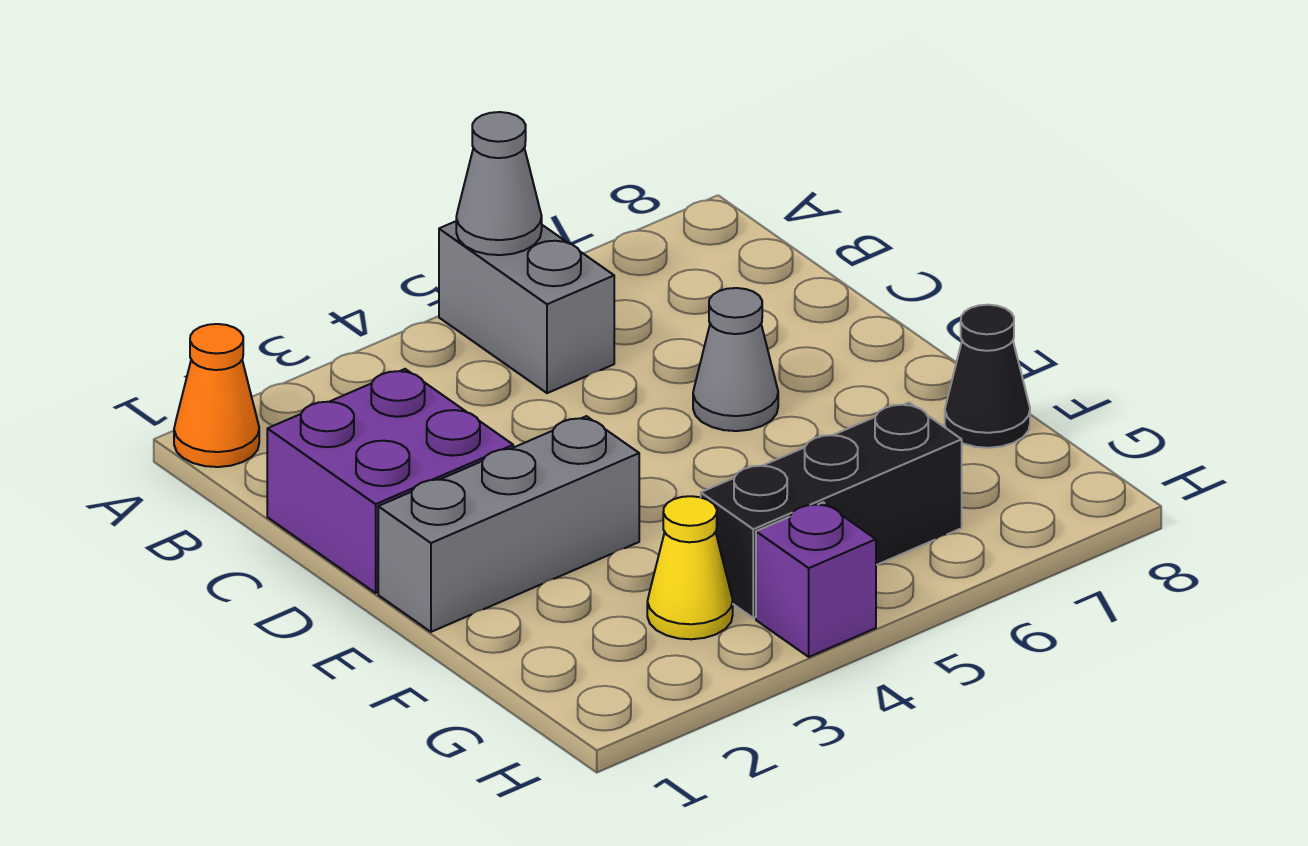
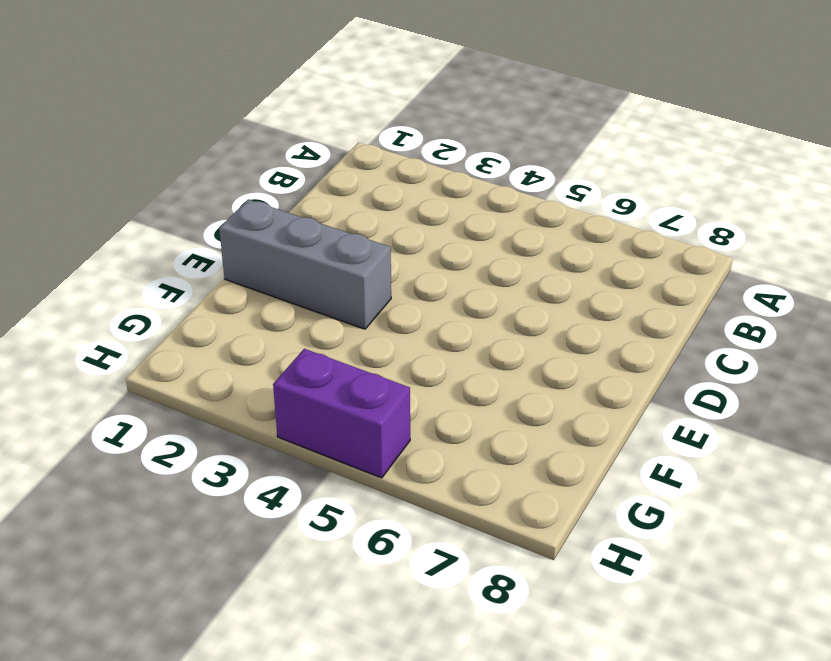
purple 1x2 brick [273,349,410,478] -> purple 1x1 brick [756,502,876,657]
none -> orange 1x1 cone [174,324,259,467]
none -> grey 1x2 brick [439,221,614,393]

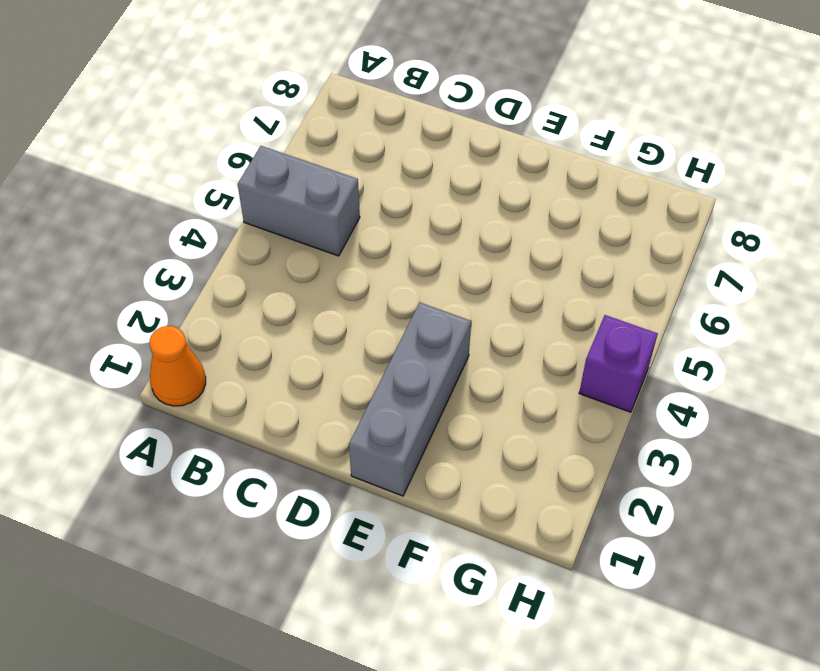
none -> purple 2x2 brick [267,369,513,593]
none -> grey 1x1 cone [693,288,778,431]

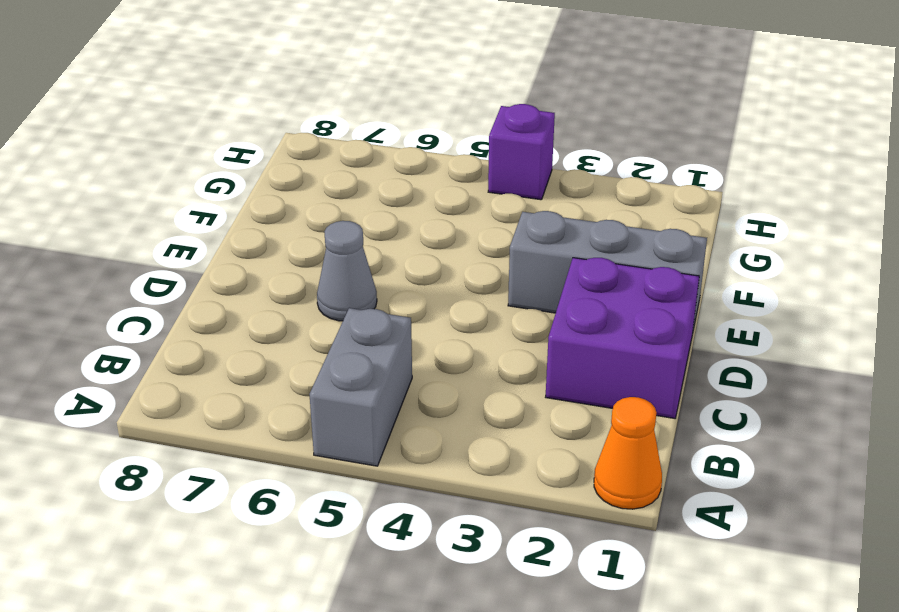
none -> black 1x1 cone [945,305,1030,448]
none -> yellow 1x1 cone [647,496,733,639]

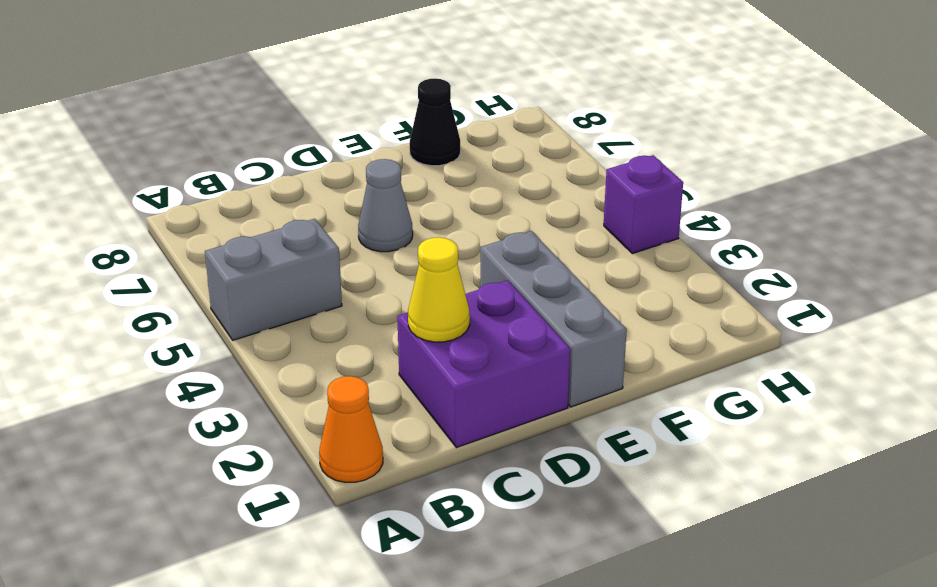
yellow 1x1 cone [408,237,470,342] -> yellow 1x1 cone moved to [647,496,733,639]
none -> black 1x3 brick [701,402,962,618]
none -> grey 1x1 cone [456,112,542,255]

